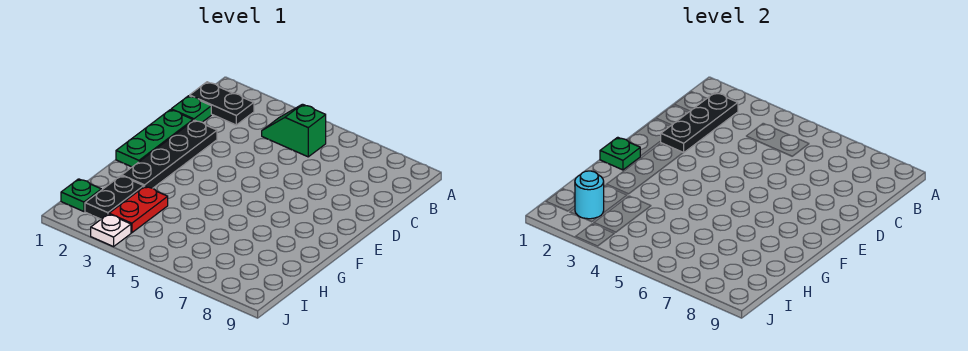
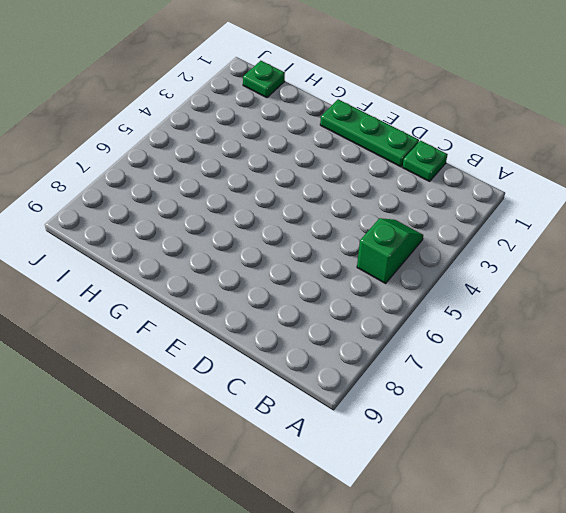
none -> black 1x2 plate [190,82,254,125]
none -> black 1x4 plate [122,120,217,188]
none -> black 1x2 plate [85,176,144,219]

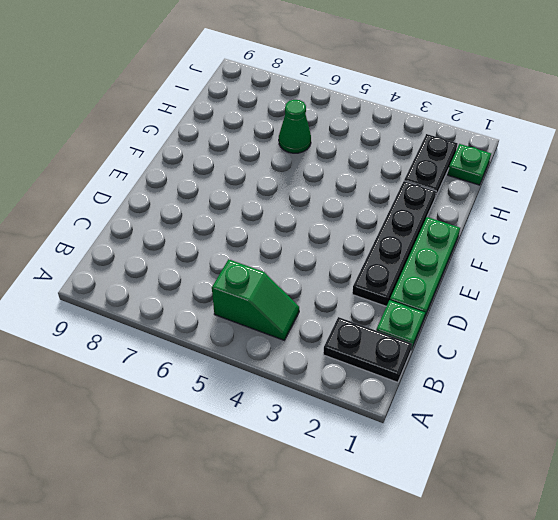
green 1x1 cone [279,100,311,153] -> none
none -> red 1x2 plate [109,186,168,233]
none -> white 1x1 plate [91,214,131,247]
none -> black 1x3 plate [661,93,738,153]

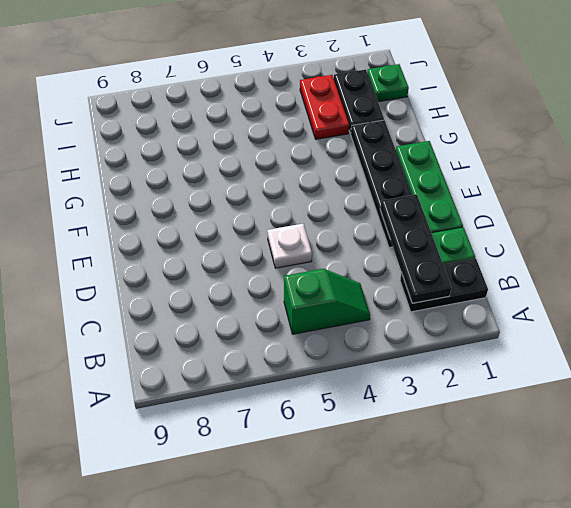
white 1x1 plate [267,224,312,268] -> white 1x1 plate moved to [91,214,131,247]
none -> green 1x1 plate [600,137,640,170]
none -> cyan 1x1 round brick [575,171,604,219]

